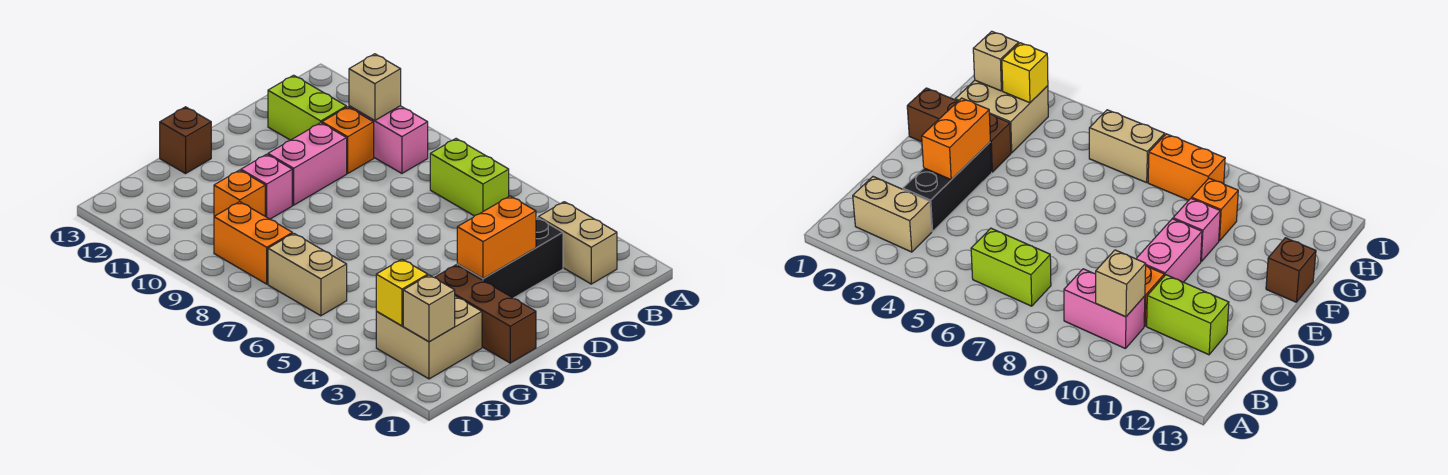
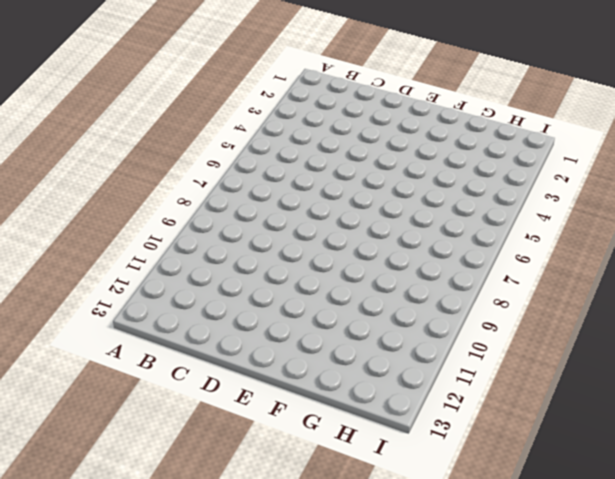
none -> tan 1x2 brick [538,202,617,284]
none -> lime 1x2 brick [430,139,509,216]
none -> pink 1x2 brick [349,106,428,173]

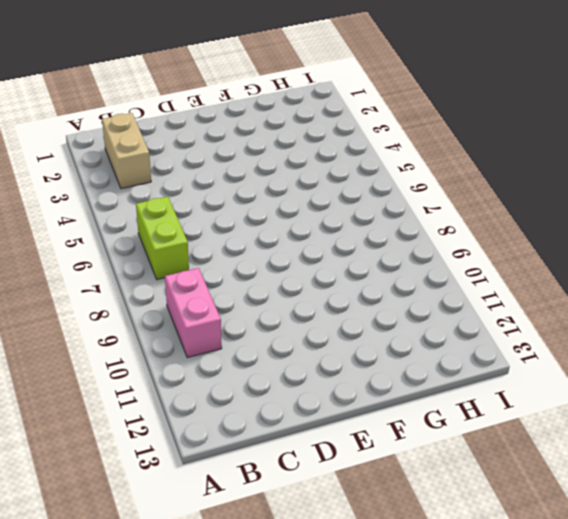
none -> black 1x3 brick [457,217,563,298]
none -> orange 1x1 brick [322,107,374,173]
none -> lime 1x2 brick [268,75,346,140]

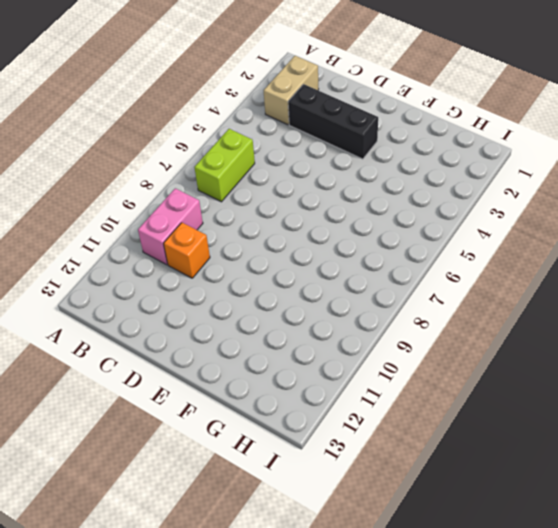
none -> lime 1x2 brick [268,75,346,140]
none -> pink 1x2 brick [268,123,347,205]
none -> brown 1x3 brick [434,265,536,363]

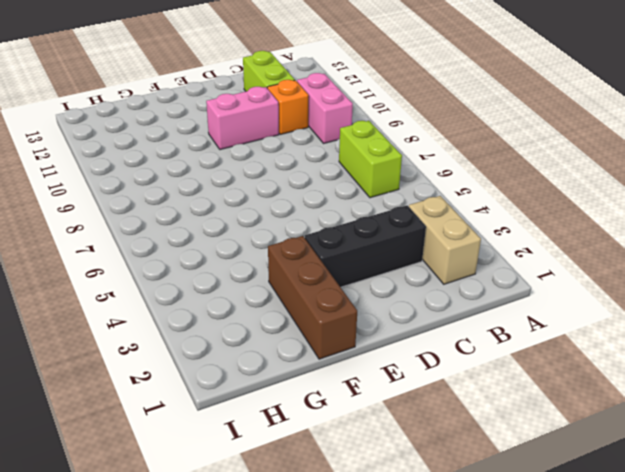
none -> pink 1x1 brick [241,154,292,219]
none -> brown 1x1 brick [160,107,211,174]
none -> tan 2x2 brick [376,296,482,379]

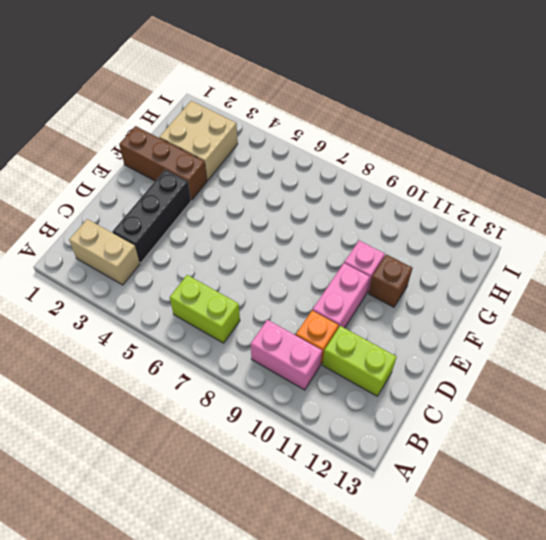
brown 1x1 brick [368,254,412,307] -> brown 1x1 brick moved to [160,107,211,174]
none -> orange 1x1 brick [214,170,265,216]
none -> tan 1x2 brick [268,233,347,316]
none -> orange 1x2 brick [214,202,292,284]

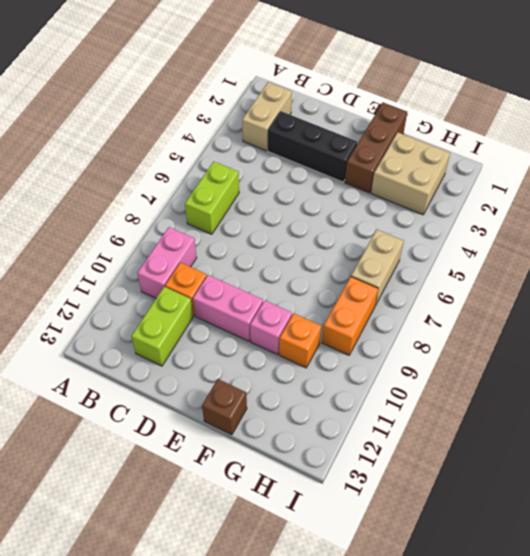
none -> tan 1x1 brick [349,54,401,121]
none -> orange 1x2 brick [457,196,536,279]
none -> tan 1x1 brick [403,275,455,342]

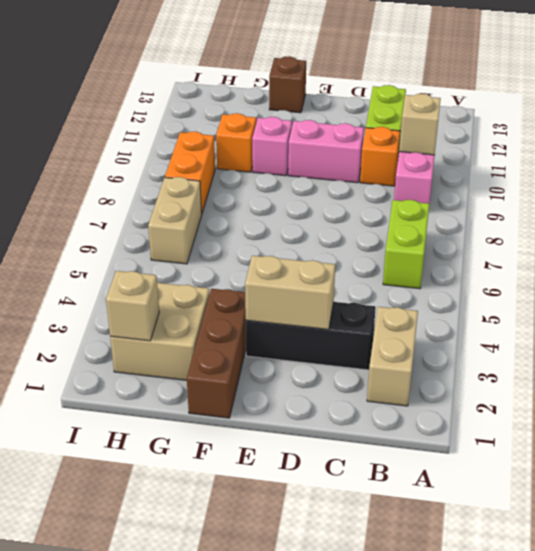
tan 1x2 brick [245,256,335,329] -> orange 1x2 brick [457,196,536,279]
none -> yellow 1x1 brick [376,259,428,326]

